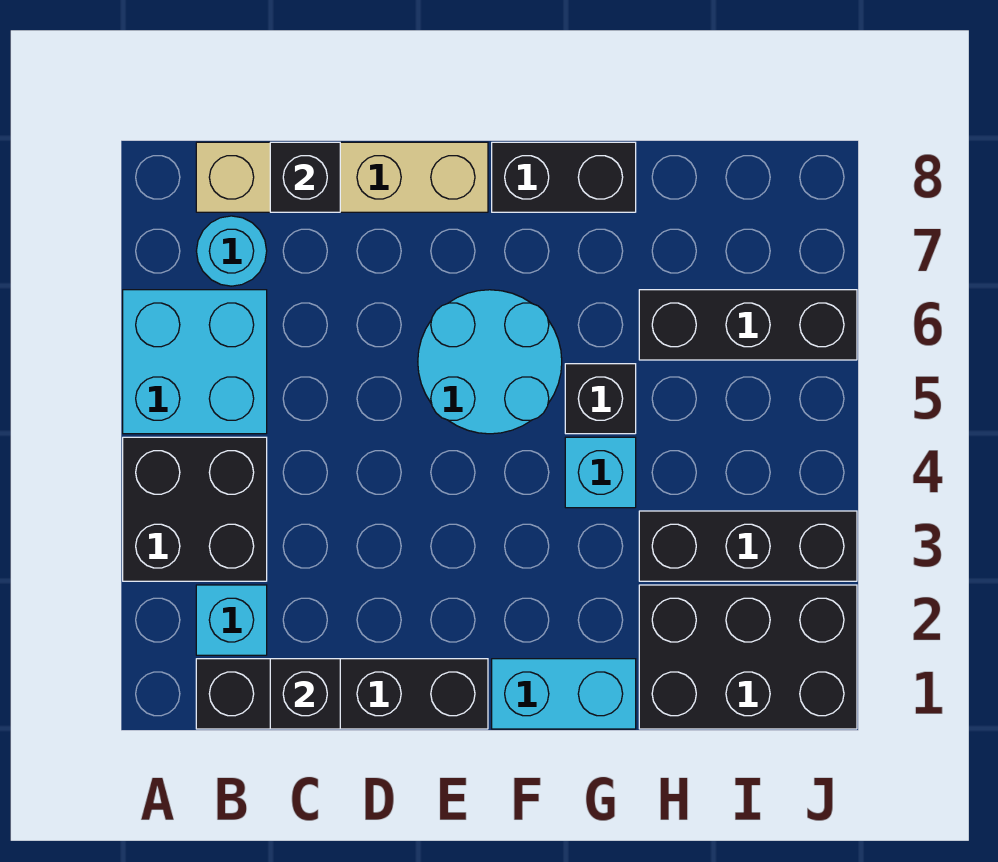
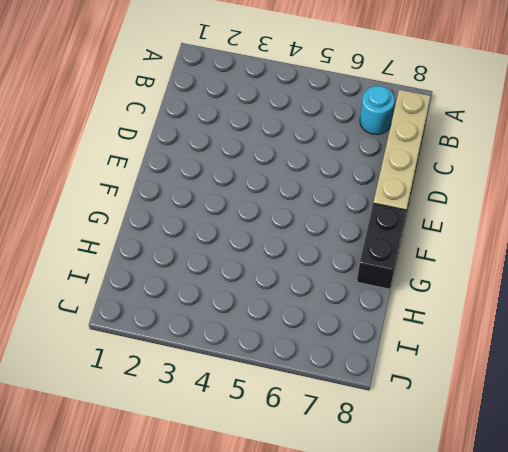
none -> black 2x2 brick [123,437,267,581]
none -> cyan 2x2 brick [123,290,267,434]
none -> black 1x4 brick [196,659,488,729]

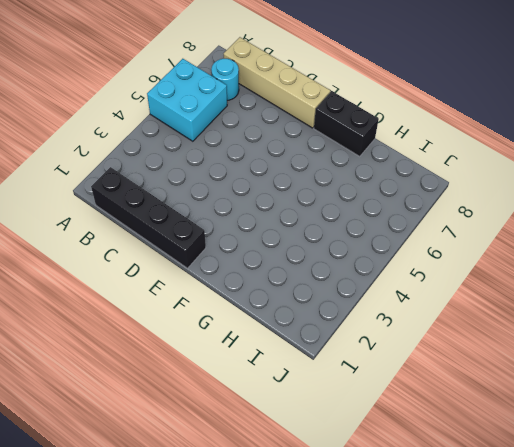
none -> black 2x2 brick [123,437,267,581]
none -> cyan 1x1 brick [196,585,267,655]
none -> cyan 2x2 round brick [418,290,562,434]

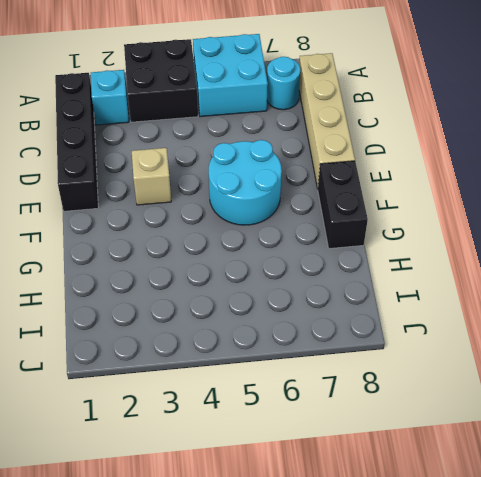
tan 1x1 brick [132,148,171,205] -> none
none -> cyan 1x2 brick [492,659,636,729]
none -> cyan 1x1 brick [565,437,636,508]
none -> black 1x1 brick [565,364,636,434]

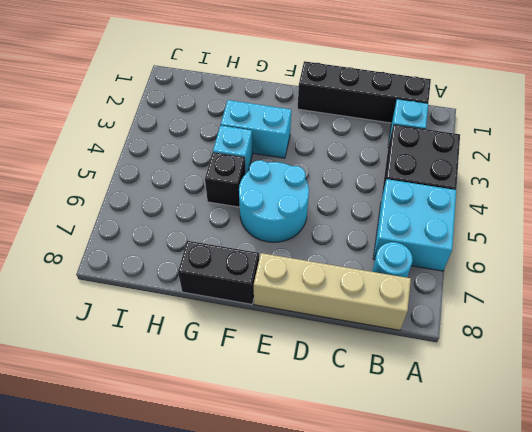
cyan 1x2 brick [221,100,291,158] -> cyan 1x2 brick moved to [492,659,636,729]
none -> black 2x3 brick [639,585,857,729]
none -> black 1x3 brick [639,511,857,581]
none -> black 1x3 brick [639,290,857,360]

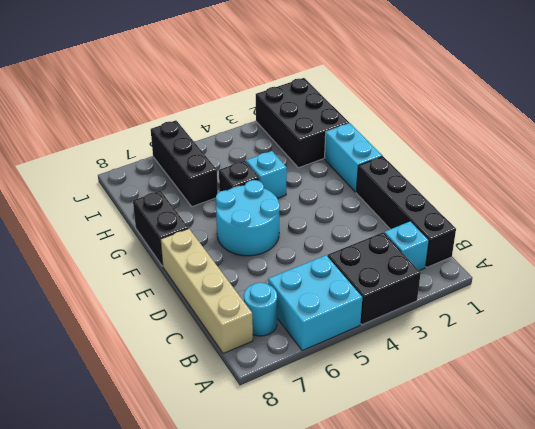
none -> black 1x3 brick [639,511,857,581]
none -> black 1x1 brick [270,659,340,729]
none -> black 1x1 brick [270,142,340,212]

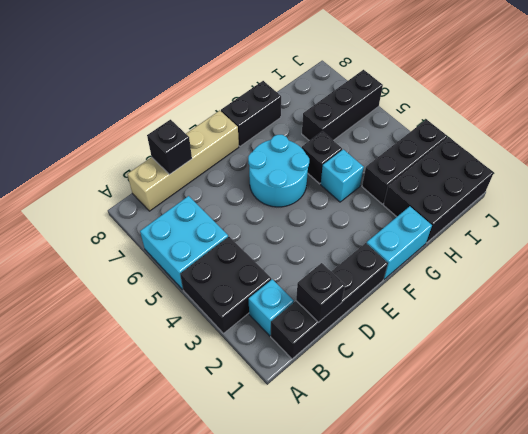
none -> cyan 1x1 round brick [196,216,267,286]

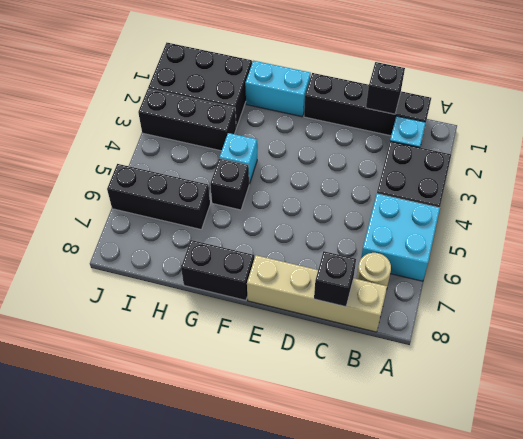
tan 1x1 round brick [357,253,391,286] -> cyan 1x1 round brick [196,216,267,286]
none -> cyan 2x2 round brick [418,290,562,434]

